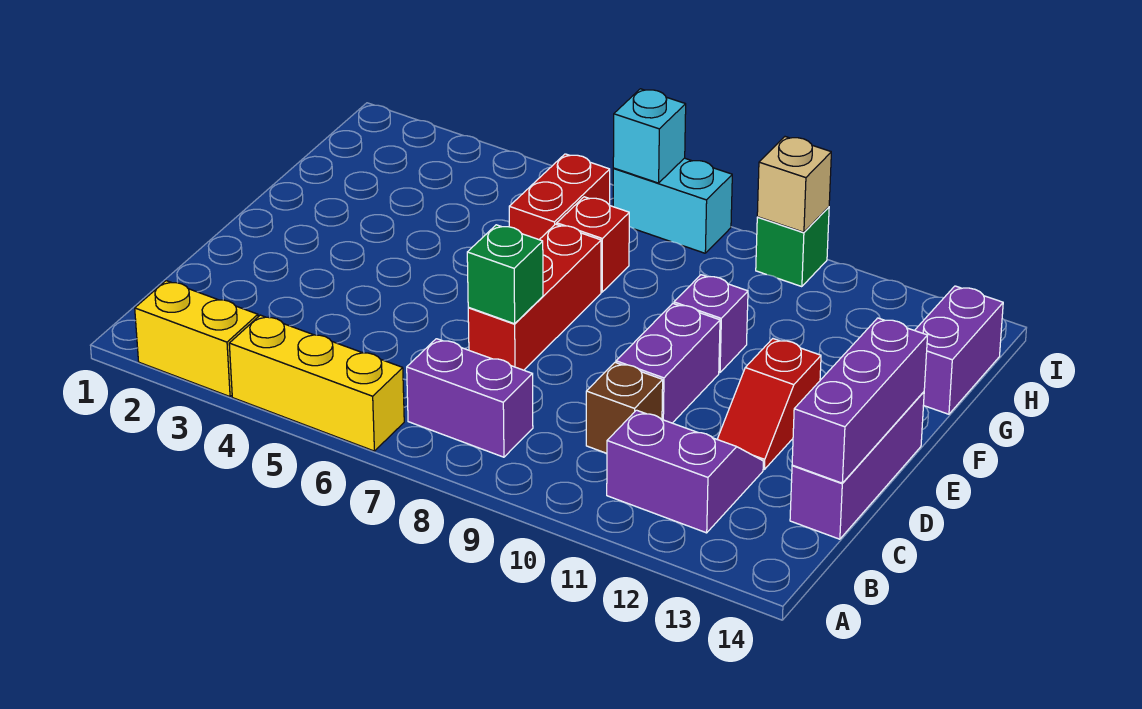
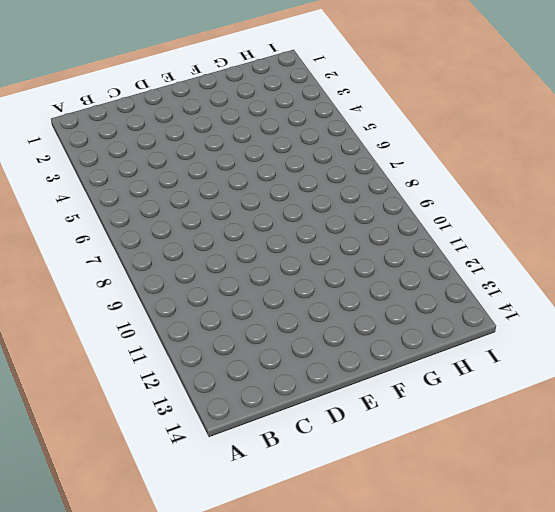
none -> yellow 1x2 brick [135,281,258,397]
none -> yellow 1x3 brick [229,315,404,451]
none -> purple 1x2 brick [407,339,533,457]

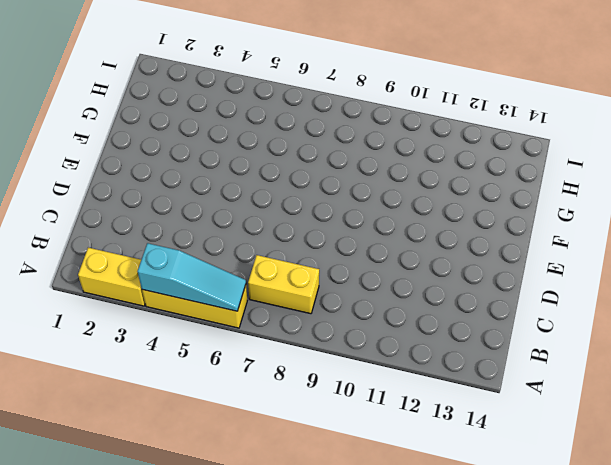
cyan 1x3 slope [138,243,246,311] -> none
yellow 1x2 brick [248,255,319,314] -> purple 1x2 brick [407,339,533,457]
none -> purple 2x2 slope [607,410,763,533]
none -> brown 1x1 brick [586,362,663,453]
none -> purple 1x3 brick [790,392,924,539]

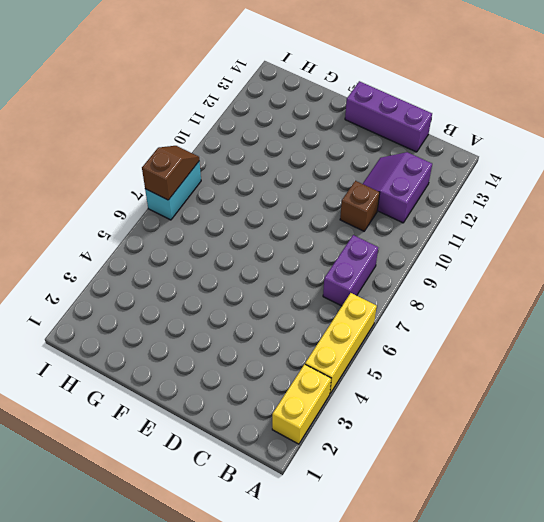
brown 1x2 slope [142,146,199,200] -> cyan 1x1 brick [613,89,686,183]
none -> red 1x3 brick [468,224,601,370]
none -> purple 1x2 brick [616,304,720,423]
none -> red 1x2 slope [717,339,821,469]

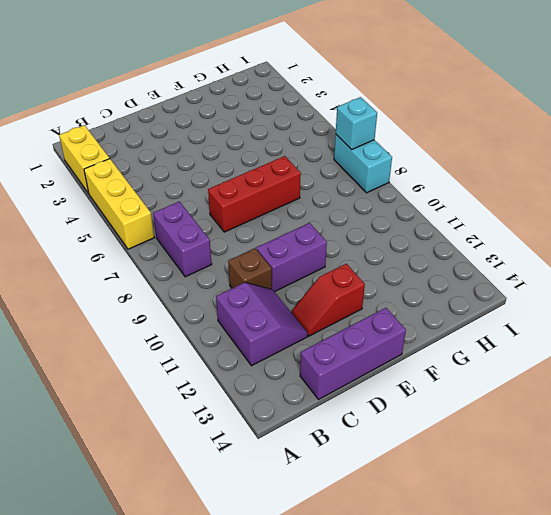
none -> purple 1x1 brick [674,275,748,373]
none -> red 1x2 brick [509,154,610,240]
none -> red 1x1 brick [557,197,629,292]

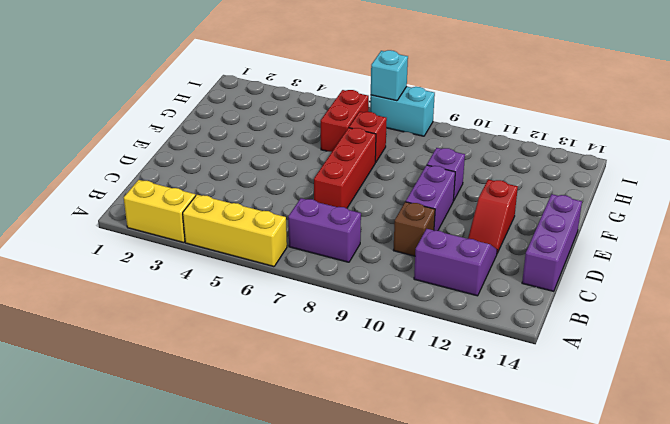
none -> purple 1x2 brick [915,286,1003,414]
none -> green 1x1 brick [756,207,829,287]
none -> purple 1x3 brick [792,318,928,483]

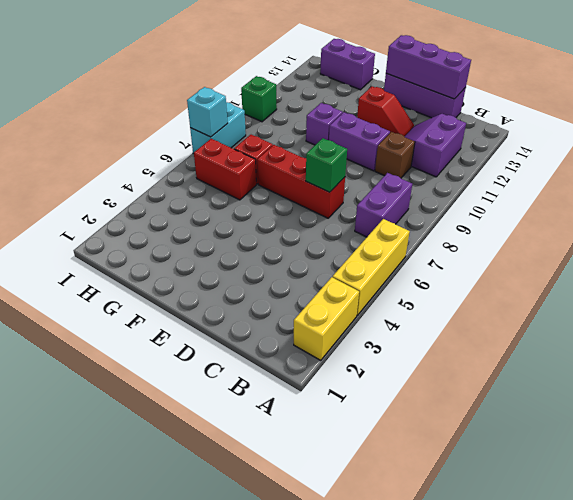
none -> tan 1x1 brick [757,137,831,232]

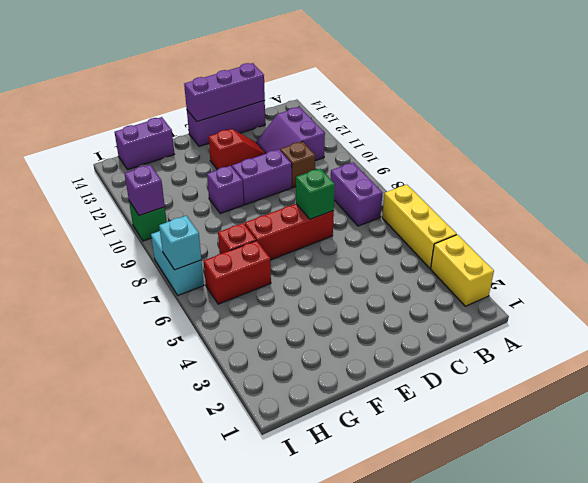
purple 1x1 brick [124,165,165,216] -> tan 1x1 brick [757,137,831,232]

